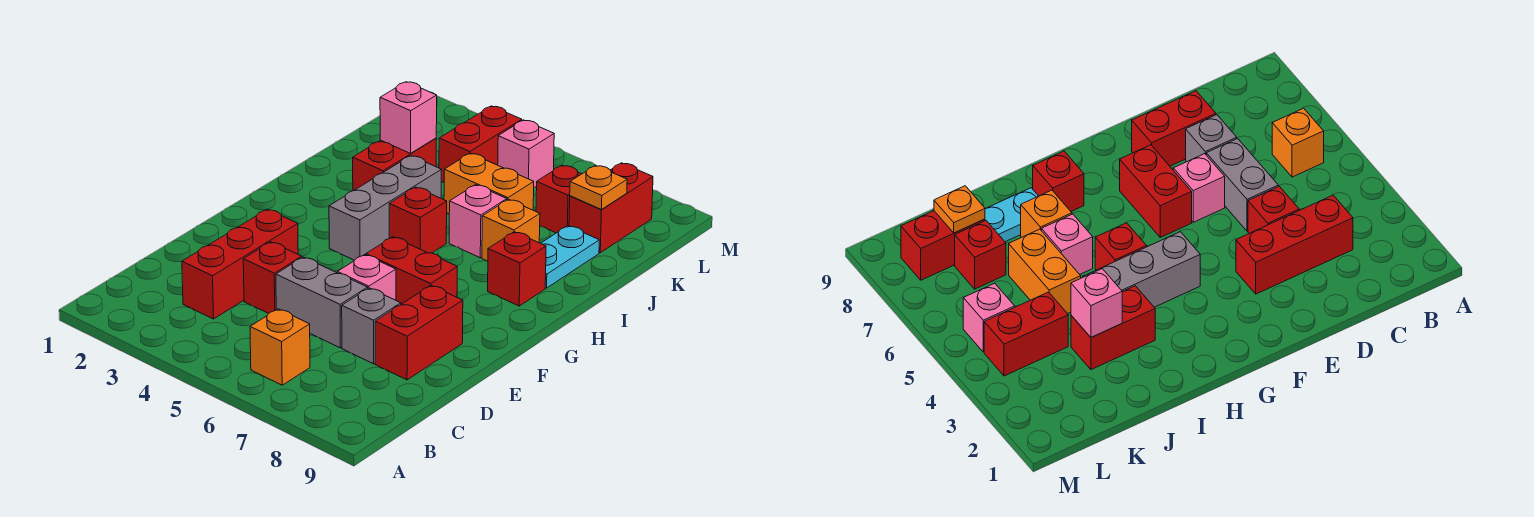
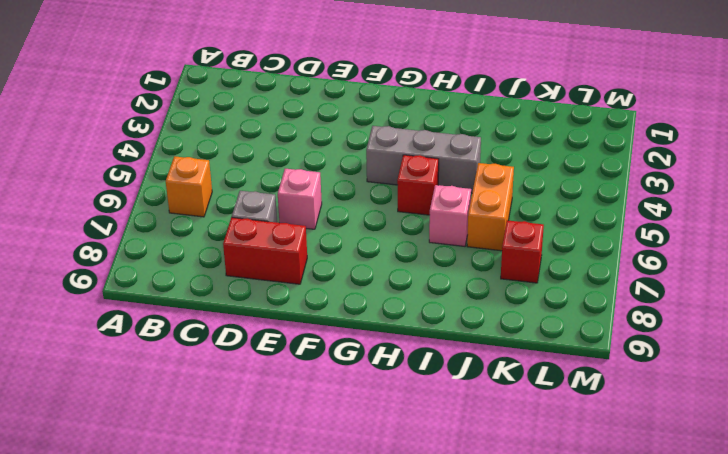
none -> red 1x3 brick [182,209,298,319]
none -> red 1x1 brick [243,242,302,314]
none -> grey 1x2 brick [276,257,368,348]

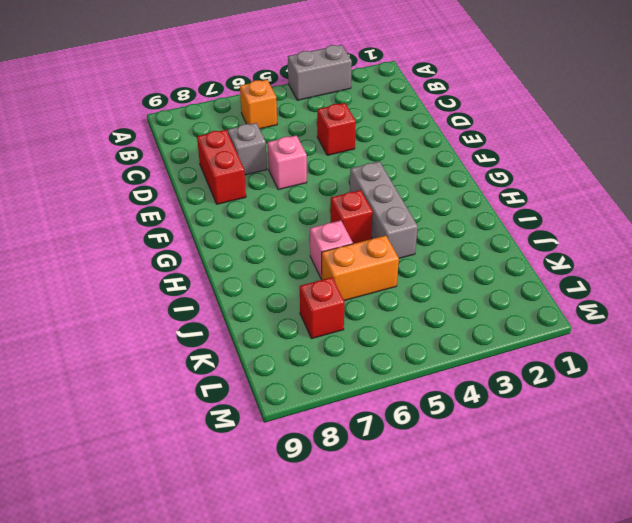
grey 1x2 brick [288,45,352,100] -> grey 1x2 brick moved to [276,257,368,348]
none -> red 1x3 brick [182,209,298,319]
none -> red 1x2 brick [366,237,457,304]
none -> red 1x1 brick [488,232,546,306]

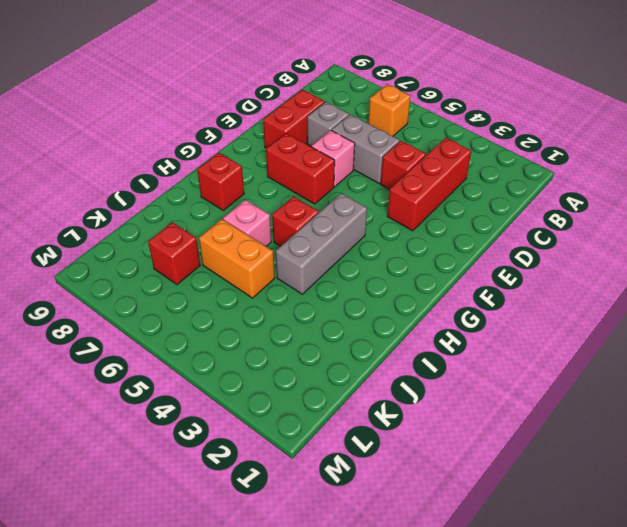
none -> red 1x2 brick [353,138,436,191]
none -> orange 1x1 brick [482,199,540,261]
none -> cyan 1x2 plate [541,226,599,288]

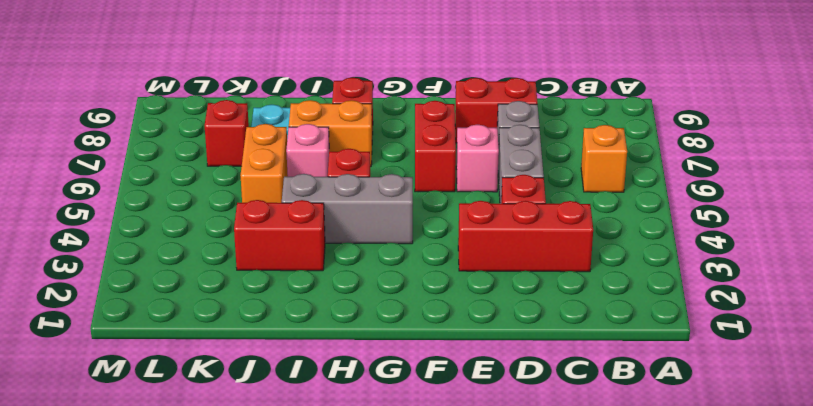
orange 1x2 brick [289,100,372,167] -> orange 1x1 brick [482,199,540,261]
none -> red 1x2 brick [439,106,522,182]
none -> red 1x2 brick [569,163,653,253]
none -> pink 1x1 brick [498,120,554,188]

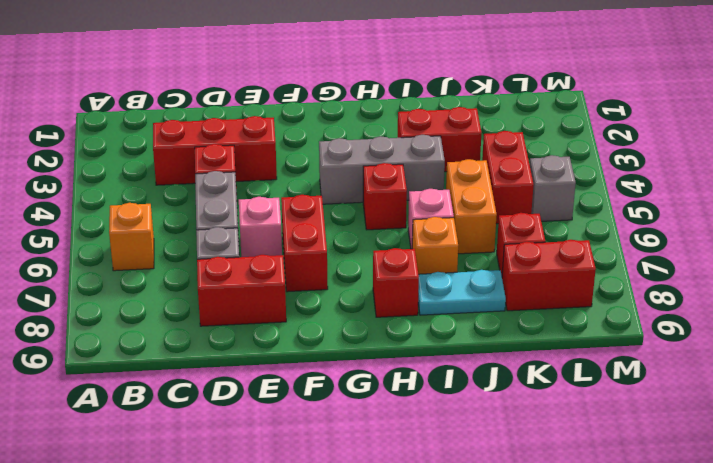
red 1x2 brick [482,131,534,224] -> red 1x2 brick turned to [439,106,522,182]
grey 1x1 brick [530,155,576,221] -> pink 1x1 brick [498,120,554,188]
none -> pink 1x1 brick [380,82,437,153]
none -> orange 1x1 plate [570,165,627,210]

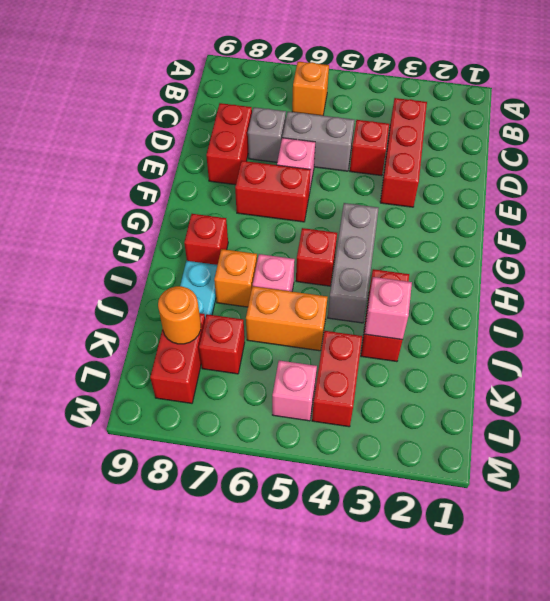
orange 1x1 round brick [158,286,201,344] -> orange 1x1 plate [570,165,627,210]

